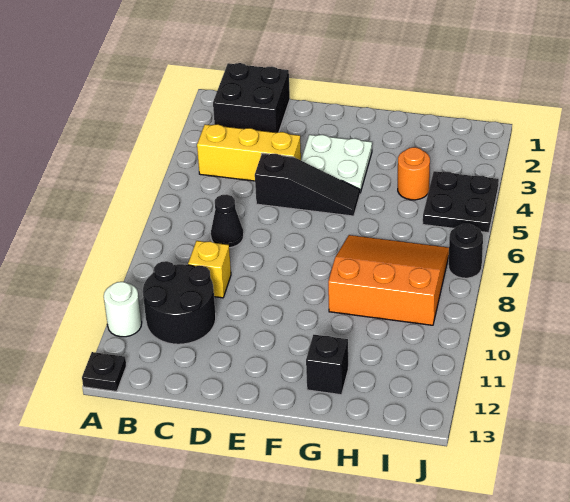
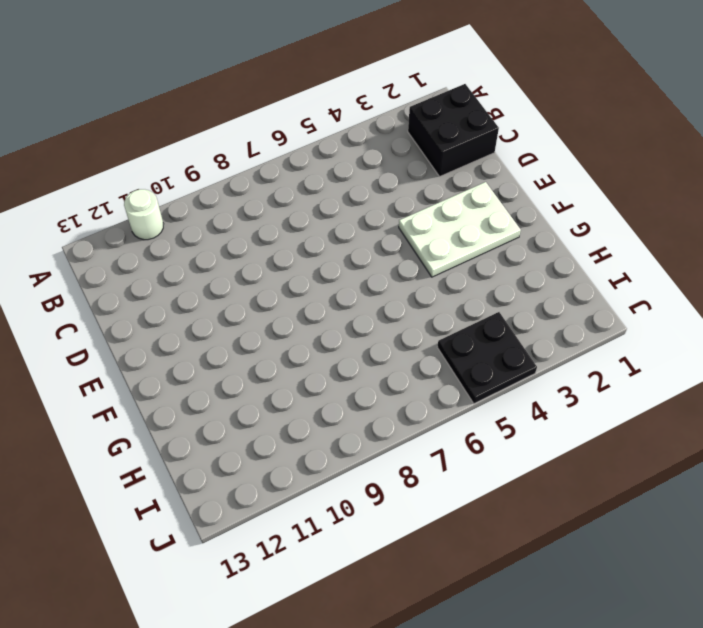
white 2x3 plate [399,182,521,277] -> white 2x2 plate [301,135,372,193]
none -> black 1x1 plate [82,352,126,392]
none -> yellow 1x3 brick [197,124,301,181]
none -> black 2x2 round brick [143,261,216,344]

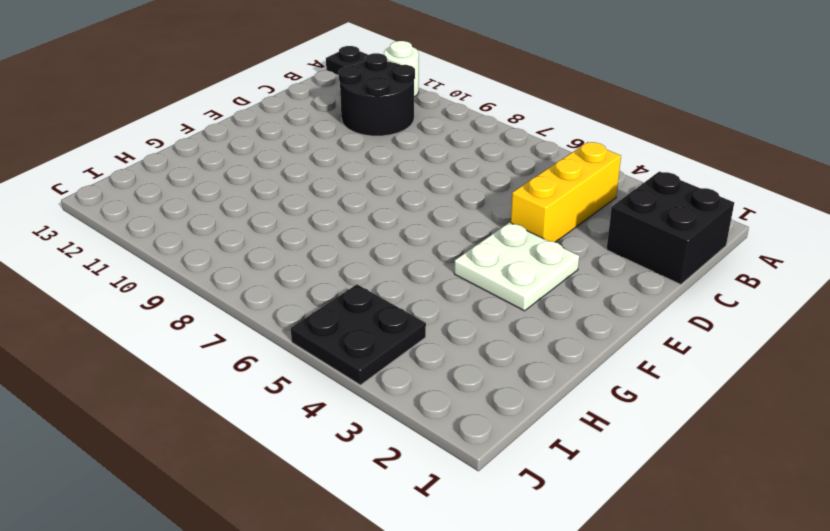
none -> black 1x1 cone [211,194,244,248]
none -> yellow 1x1 brick [188,241,231,298]
none -> black 1x3 slope [255,153,360,216]

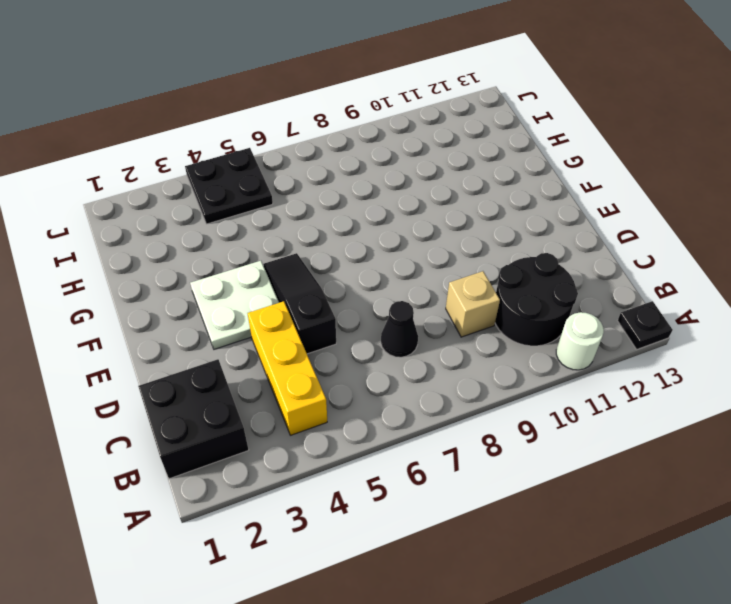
tan 1x1 brick [446,271,500,337] -> yellow 1x1 brick [188,241,231,298]
none -> orange 3x3 slope [328,235,449,325]
none -> black 1x1 brick [306,335,348,395]
none -> orange 1x1 round brick [398,147,430,200]

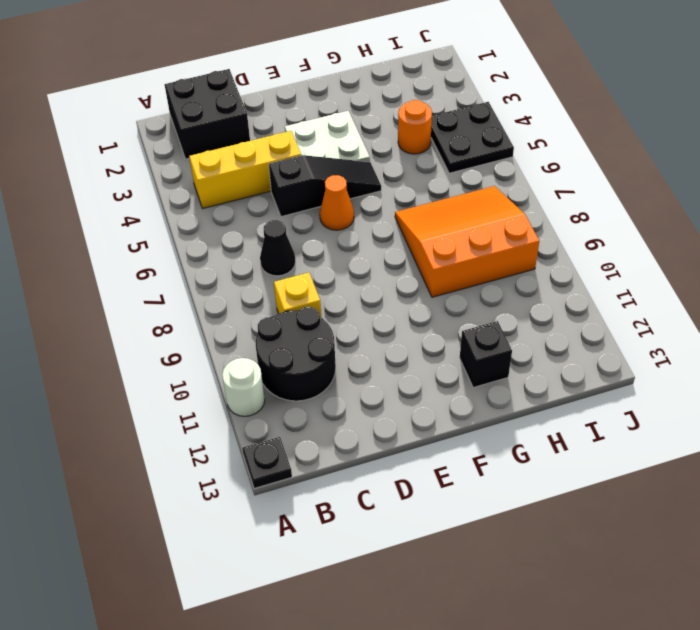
orange 1x1 cone [320,175,354,230] -> none
none -> black 1x1 round brick [449,224,483,278]

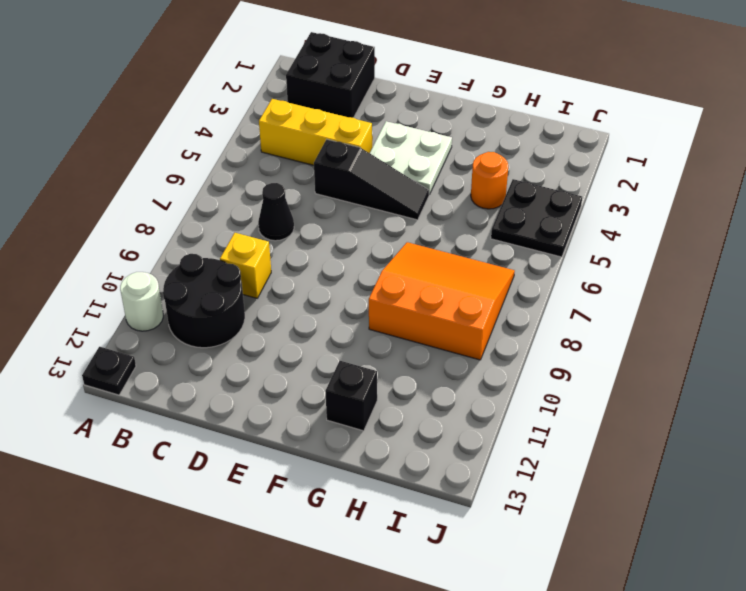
none -> black 1x1 round brick [449,224,483,278]

